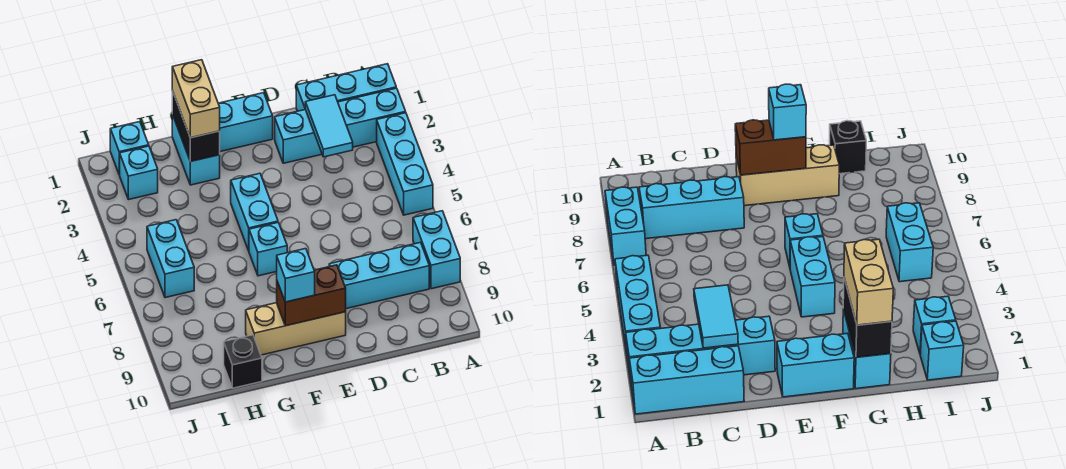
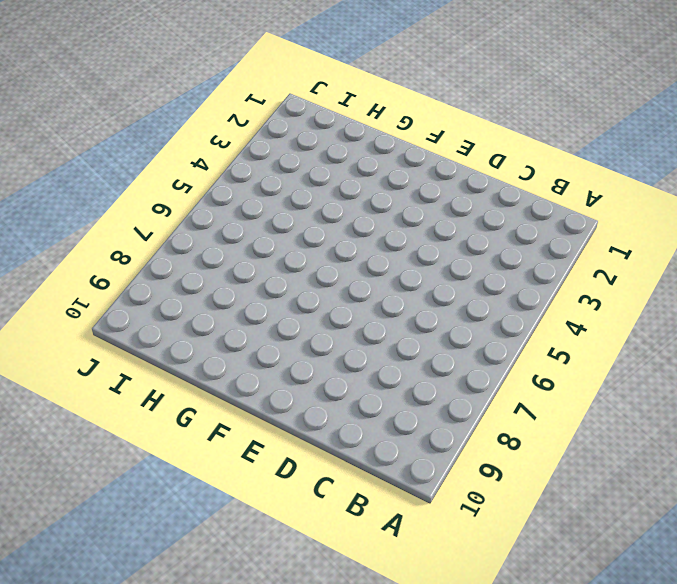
none -> cyan 1x3 brick [296,64,396,111]
none -> cyan 1x4 brick [275,88,406,163]
none -> cyan 1x3 brick [377,113,433,215]

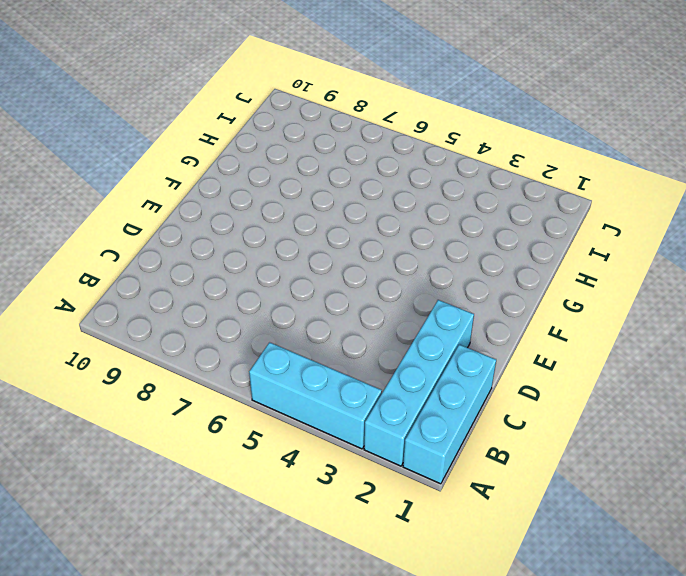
none -> cyan 1x2 brick [413,211,460,289]
none -> cyan 1x3 brick [329,243,429,309]
none -> cyan 1x2 brick [218,93,273,152]

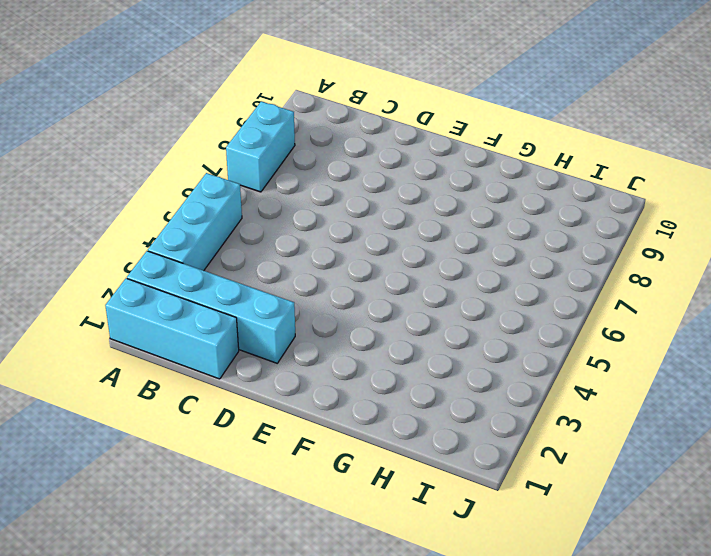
none -> cyan 1x3 brick [329,243,429,309]
none -> cyan 1x2 brick [218,93,273,152]
none -> tan 1x3 brick [246,303,346,355]

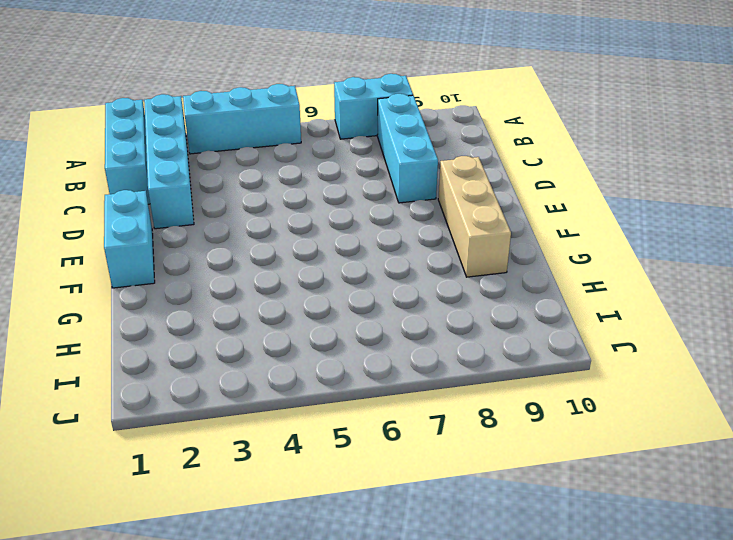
none -> cyan 1x2 brick [231,173,278,251]
none -> cyan 1x1 brick [249,223,287,276]
none -> cyan 1x2 brick [172,114,220,185]

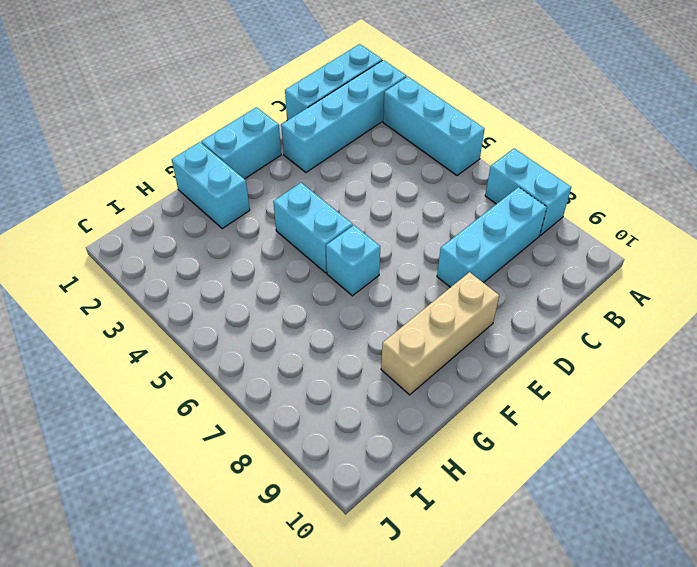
none -> black 1x1 brick [224,335,262,388]
none -> cyan 1x1 brick [110,122,149,175]
none -> cyan 1x1 brick [120,146,158,200]

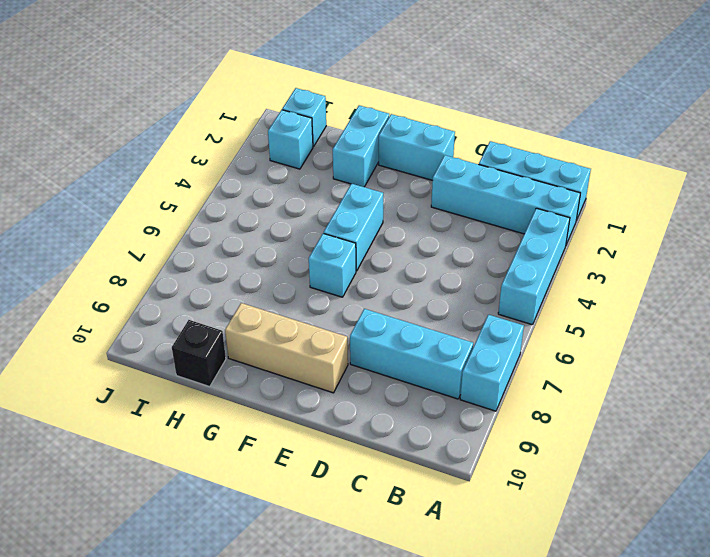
none -> cyan 1x2 brick [147,220,194,298]
none -> cyan 1x2 tile [305,95,353,157]
none -> brown 1x2 brick [277,265,346,326]

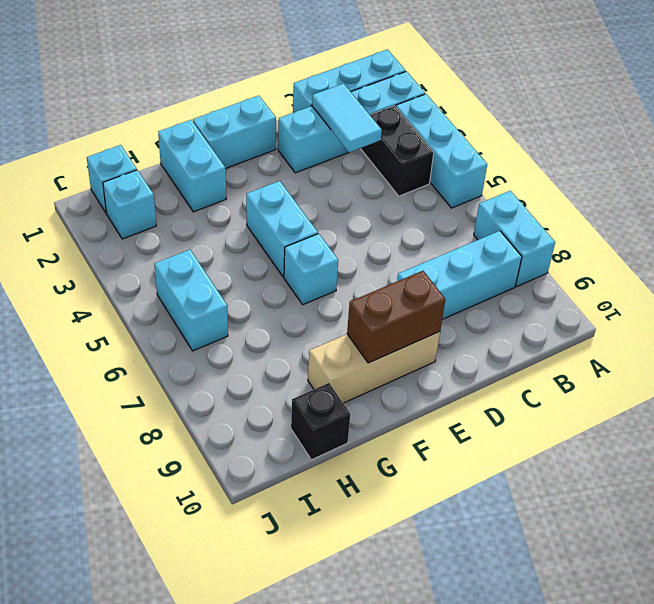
black 1x2 brick [361,106,434,196] -> black 1x2 brick moved to [172,91,220,161]
none -> cyan 1x1 brick [277,249,315,302]
none -> tan 1x2 brick [172,60,220,138]

